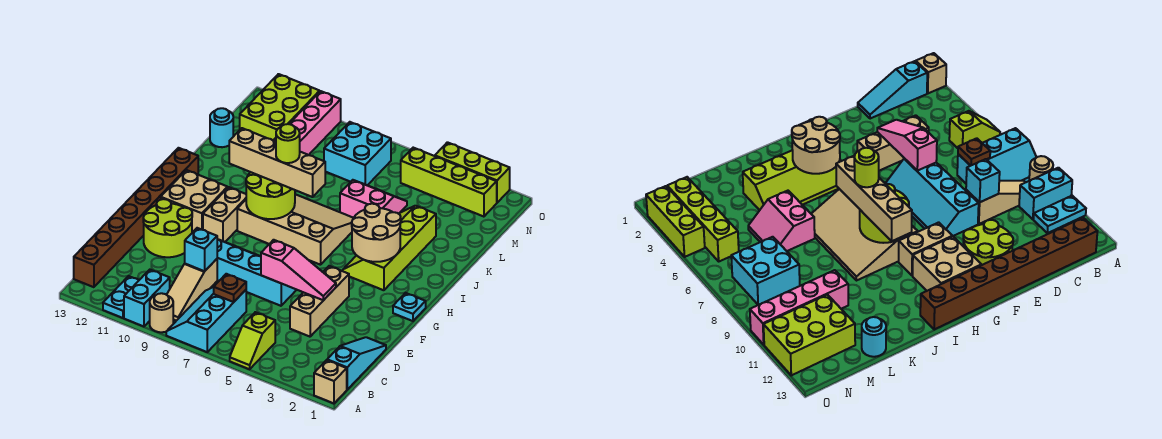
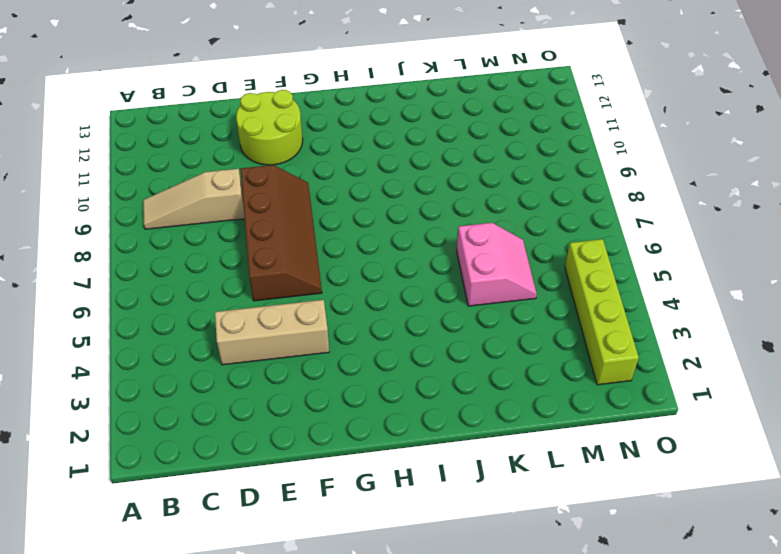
brown 2x4 slope [240,165,322,301] -> cyan 2x4 slope [217,239,296,306]
none -> tan 1x1 brick [314,360,347,403]
none -> lime 1x2 slope [230,312,275,369]
none -> cyan 2x3 slope [166,287,246,352]
none -> tan 1x1 round brick [150,293,173,332]

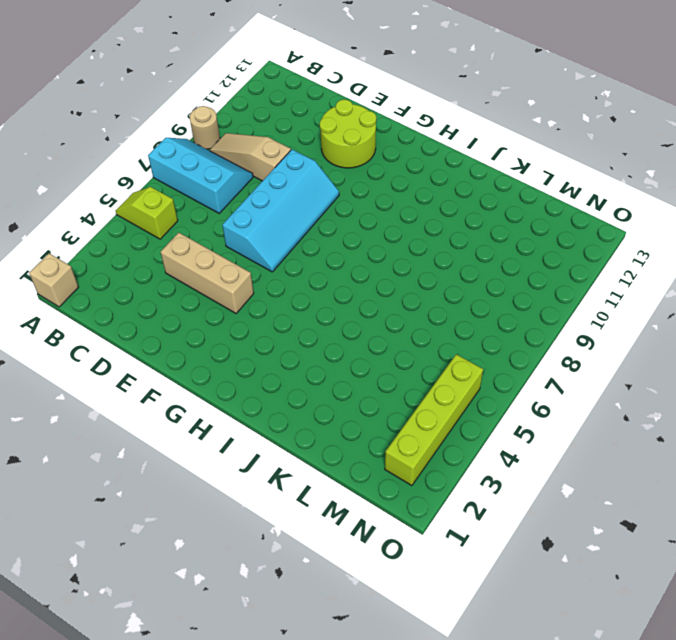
none -> cyan 1x2 brick [124,270,170,326]
none -> cyan 1x2 plate [103,276,139,318]
none -> cyan 1x3 slope [327,337,386,390]
none -> brown 1x8 brick [74,148,198,287]

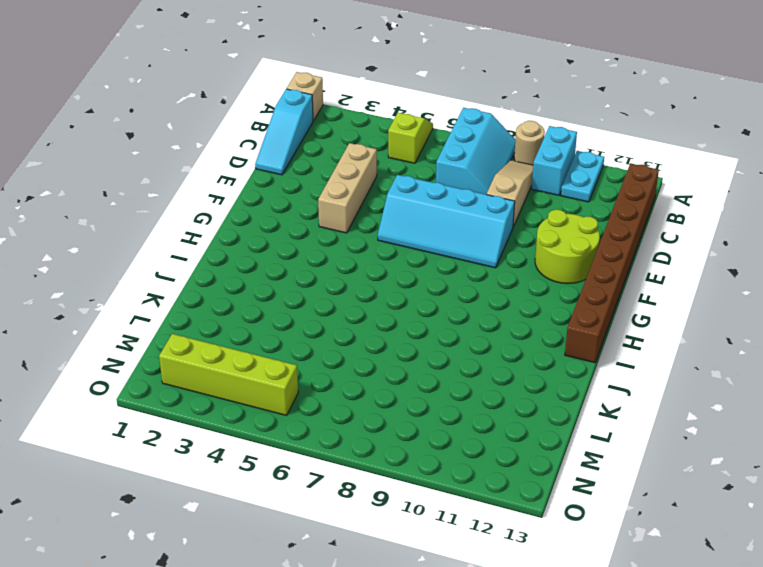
none -> cyan 1x1 plate [393,293,426,321]
none -> tan 1x2 brick [203,187,246,242]
none -> tan 2x2 brick [161,170,228,232]
none -> lime 2x4 slope [343,206,436,290]

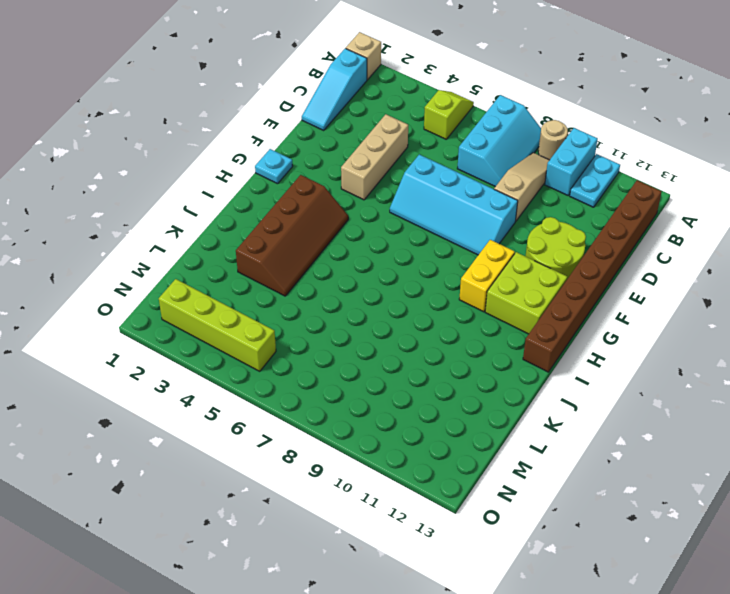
yellow 1x2 brick [459,240,515,312] -> tan 1x2 brick [203,187,246,242]
lime 2x2 brick [485,252,567,334] -> tan 2x2 brick [161,170,228,232]
brown 2x4 slope [236,175,348,296] -> lime 2x4 slope [343,206,436,290]
none -> tan 3x4 slope [237,194,353,265]
none -> pink 2x2 slope [340,180,407,218]
none -> pink 1x4 brick [273,91,341,155]
none -> cyan 1x1 round brick [210,108,233,147]

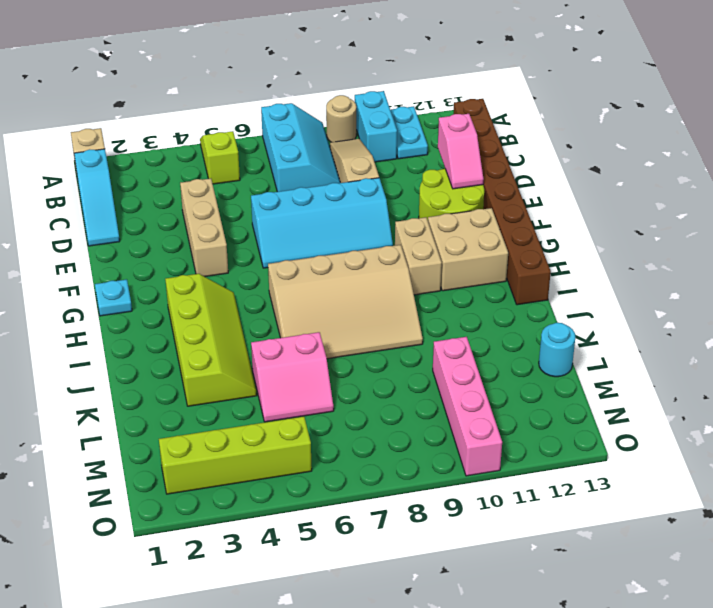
pink 1x2 slope [438,114,484,189] -> none
none -> cyan 2x2 brick [324,122,391,185]
none -> lime 2x3 brick [240,74,320,140]
none -> lime 1x3 brick [435,142,510,203]
none -> brown 1x1 plate [214,274,246,302]

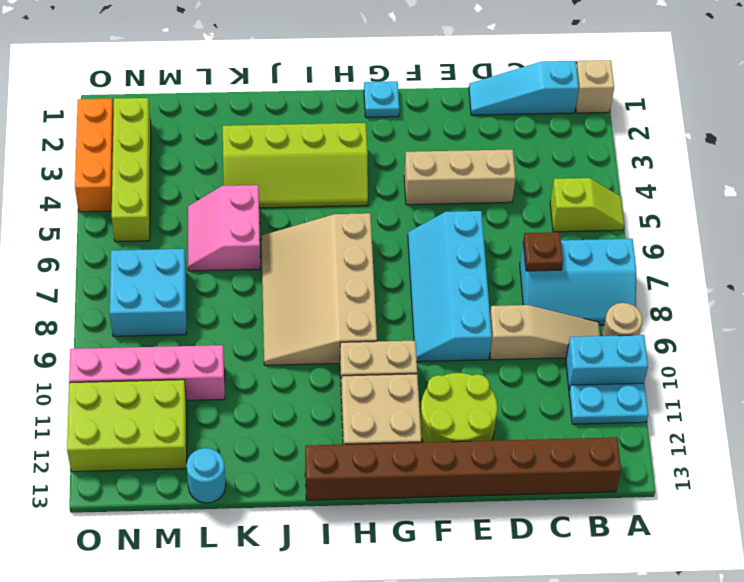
orange 1x3 brick [75,99,114,212] -> lime 1x3 brick [435,142,510,203]
none -> cyan 1x1 brick [185,228,217,271]
none -> pink 1x3 slope [261,240,336,300]
none -> tan 2x2 round brick [352,204,401,262]
none -> lime 2x2 round brick [246,172,295,219]

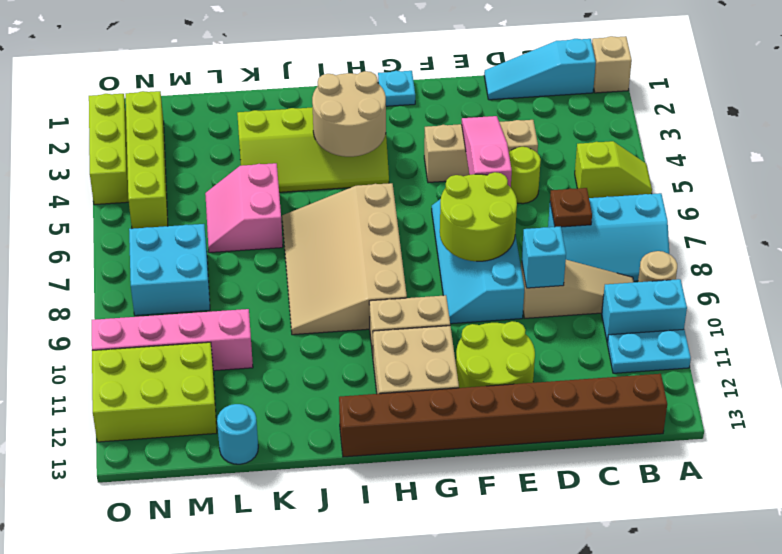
lime 1x1 round brick [509,147,541,204] -> lime 1x1 round brick moved to [276,124,300,163]
lime 2x2 round brick [440,172,517,261] -> lime 2x2 round brick moved to [246,172,295,219]
none -> tan 1x4 brick [229,128,325,197]

